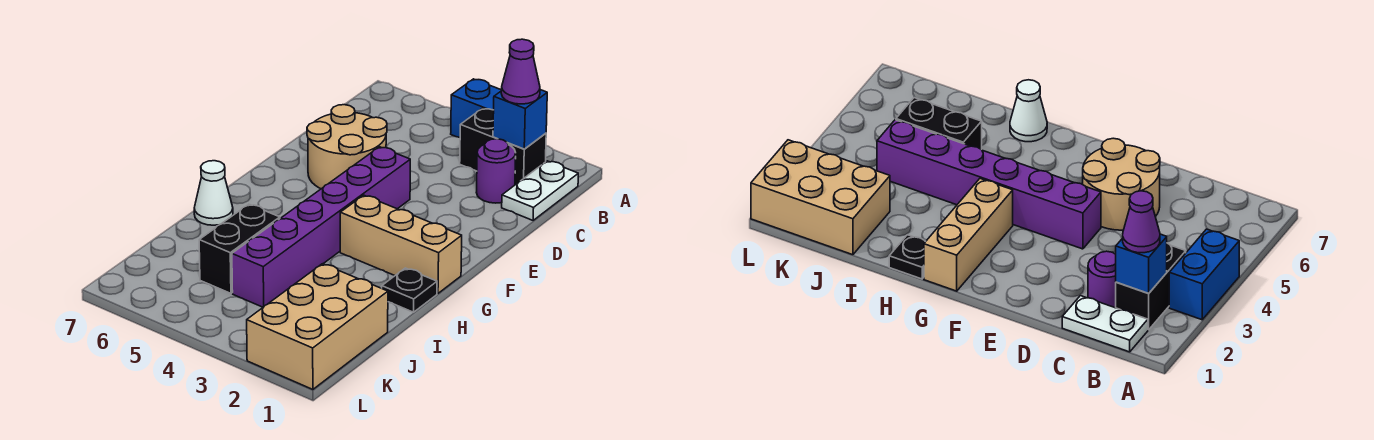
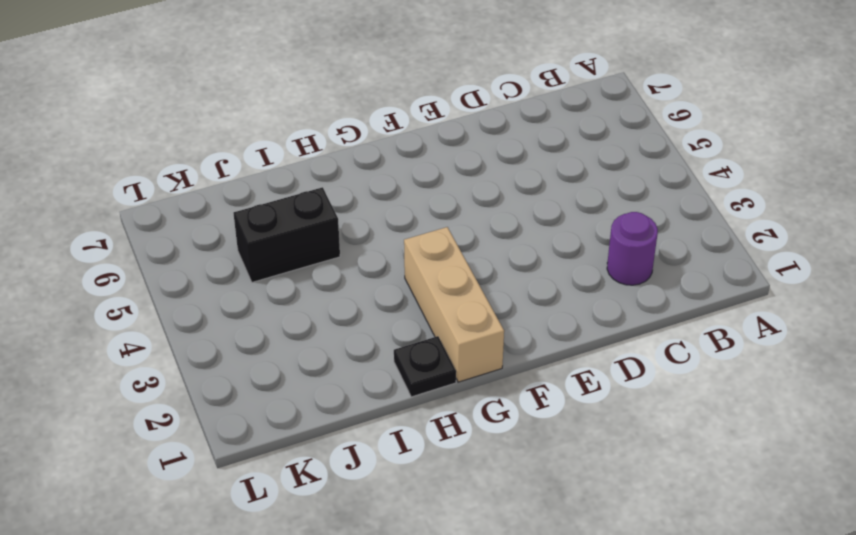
none -> blue 1x2 brick [451,79,502,137]
none -> white 1x2 plate [502,161,578,220]
none -> black 1x2 brick [460,108,546,185]

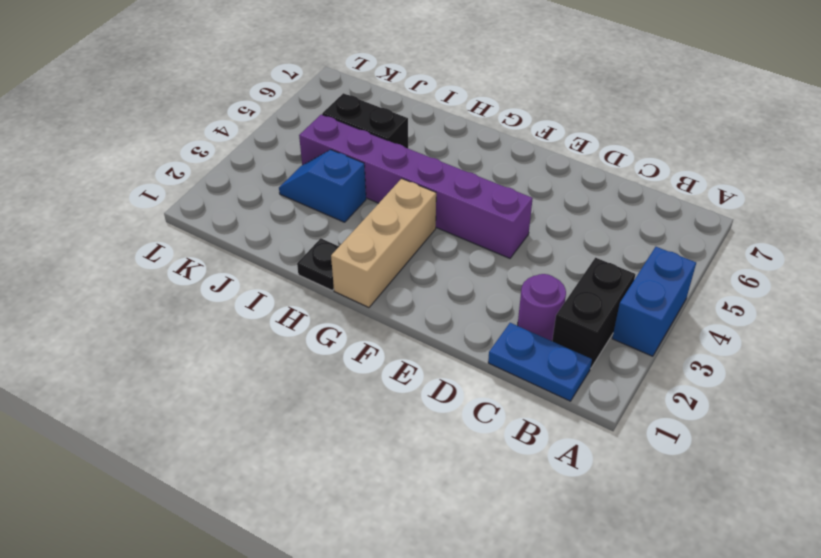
blue 1x2 plate [488,323,592,401] -> white 1x2 plate [502,161,578,220]
blue 1x2 slope [279,150,366,222] -> none
none -> tan 2x2 round brick [307,105,387,189]
none -> white 1x1 cone [194,161,233,225]
none -> tan 2x3 brick [247,264,388,390]

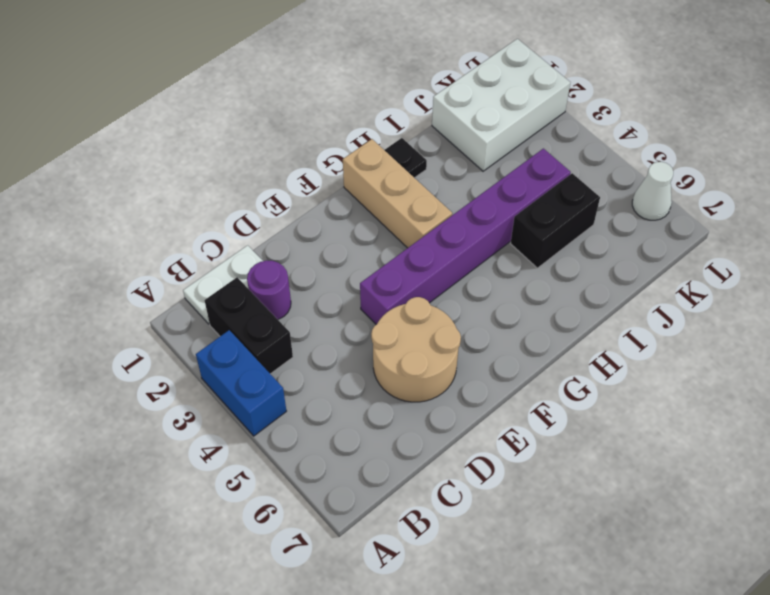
white 2x3 brick [432,39,570,171] -> tan 2x3 brick [247,264,388,390]
white 1x1 cone [632,162,673,220] -> white 1x1 cone moved to [194,161,233,225]
none -> blue 1x1 brick [493,90,547,149]
none -> purple 1x1 cone [501,39,540,104]

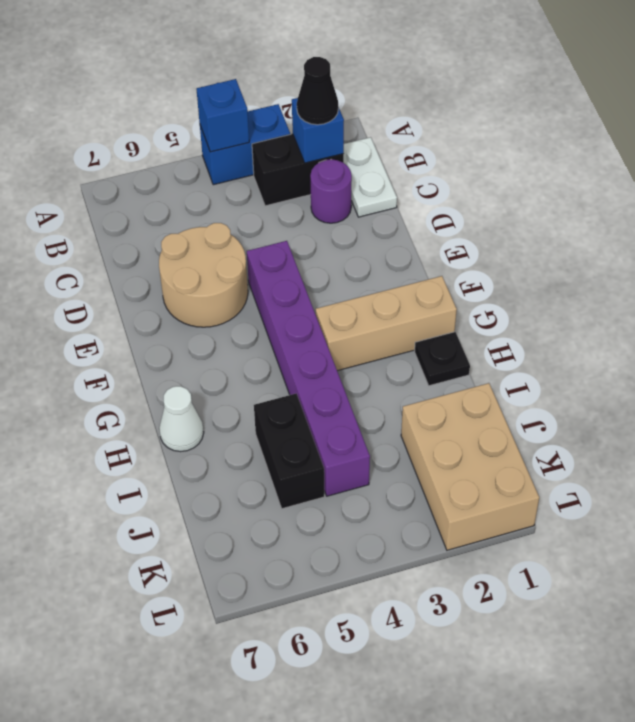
blue 1x1 brick [197,79,249,152] -> none
black 1x1 cone [297,57,338,125] -> purple 1x1 cone [501,39,540,104]

